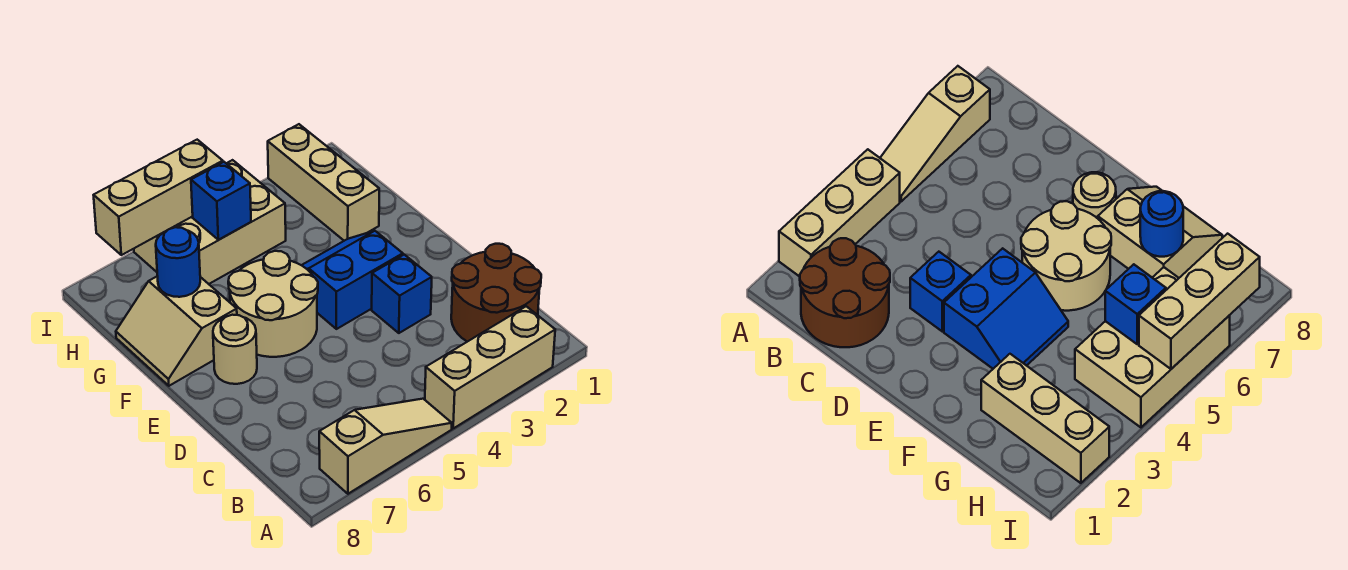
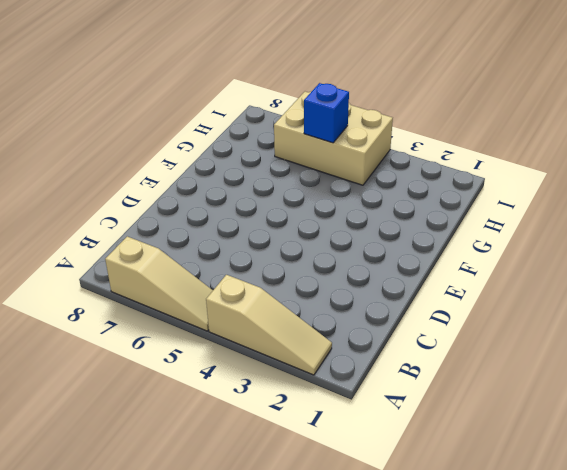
tan 1x3 slope [206,275,332,375] -> tan 1x3 brick [425,306,555,428]
none -> brown 2x2 round brick [451,244,541,342]
none -> blue 1x1 brick [372,255,432,333]
none -> blue 2x2 slope [302,231,403,329]

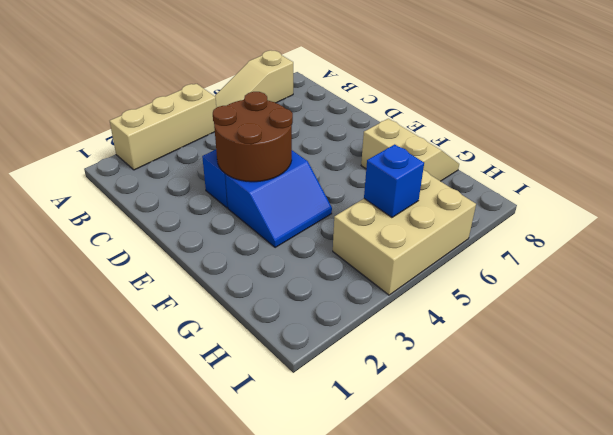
brown 2x2 round brick [213,92,293,182] -> brown 2x2 round brick moved to [451,244,541,342]
none -> tan 2x2 round brick [228,251,318,357]
none -> tan 1x1 round brick [213,315,257,384]
none -> tan 1x3 brick [268,124,379,241]

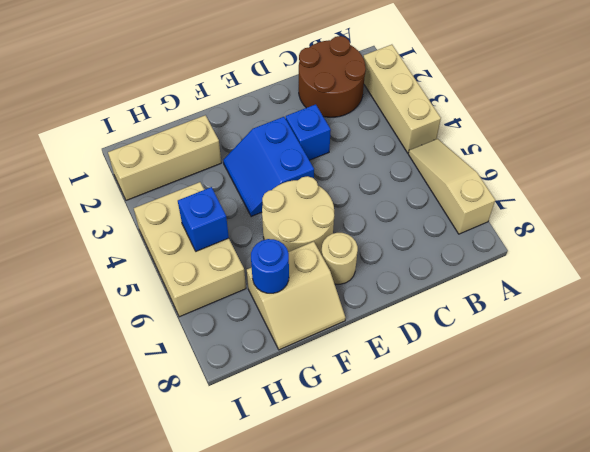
none -> tan 1x3 brick [94,140,223,255]

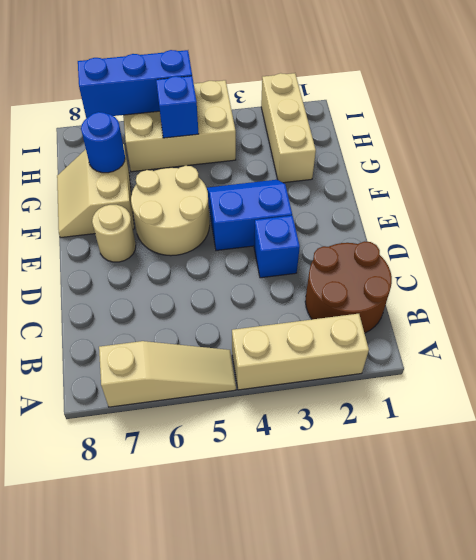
blue 1x3 brick [78,50,192,118] -> tan 1x3 brick [94,140,223,255]

